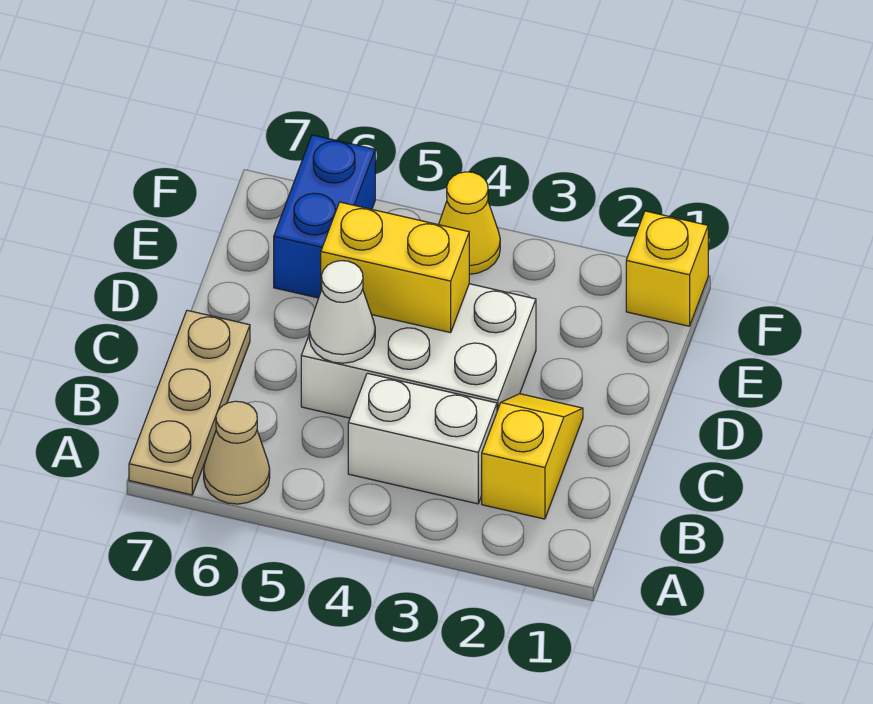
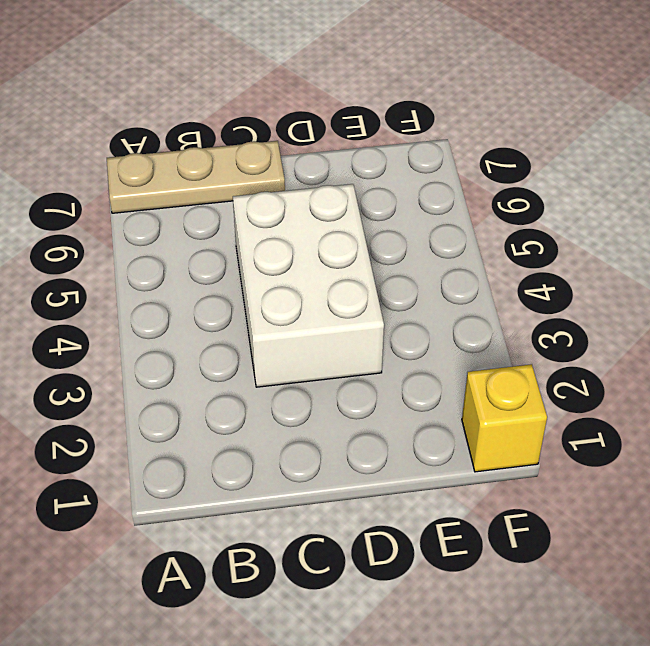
none -> tan 1x1 cone [204,401,270,504]
none -> yellow 1x2 slope [482,394,583,519]

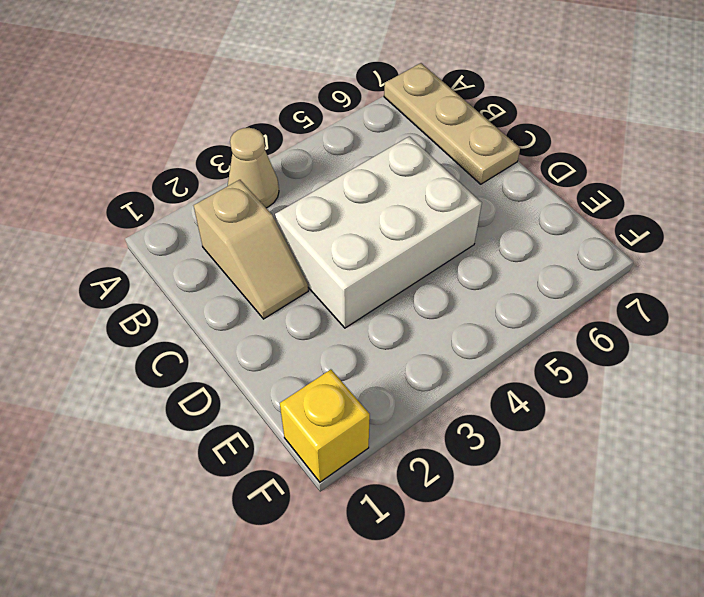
tan 1x1 cone [228,128,279,208] -> tan 1x1 cone moved to [204,401,270,504]
tan 1x2 slope [194,180,308,319] -> yellow 1x2 slope [482,394,583,519]
none -> white 1x2 brick [348,373,497,504]
none -> blue 1x2 brick [274,135,375,298]

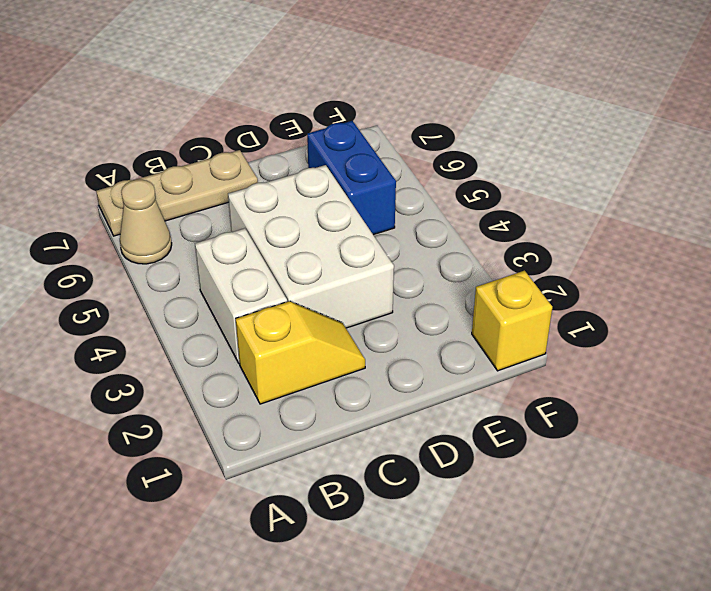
blue 1x2 brick [307,121,396,235] -> blue 1x2 brick turned to [274,135,375,298]
none -> yellow 1x1 cone [439,172,500,274]
none -> white 1x1 cone [309,261,375,363]

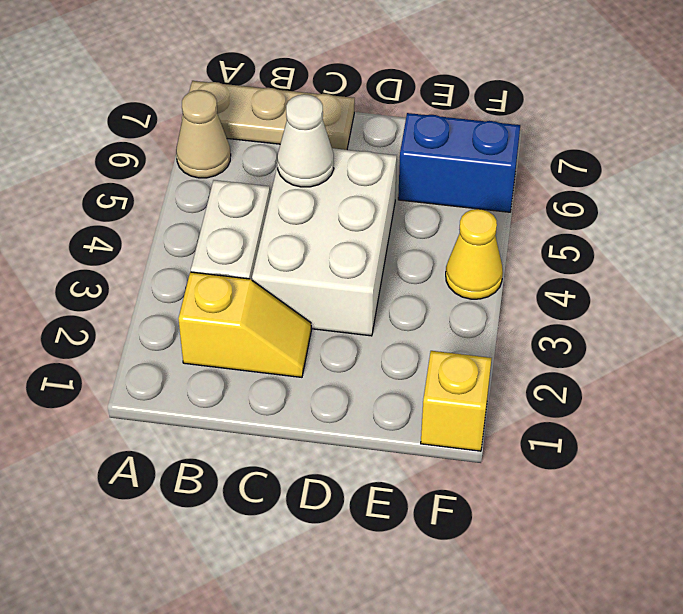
none -> yellow 1x2 brick [321,202,469,333]

